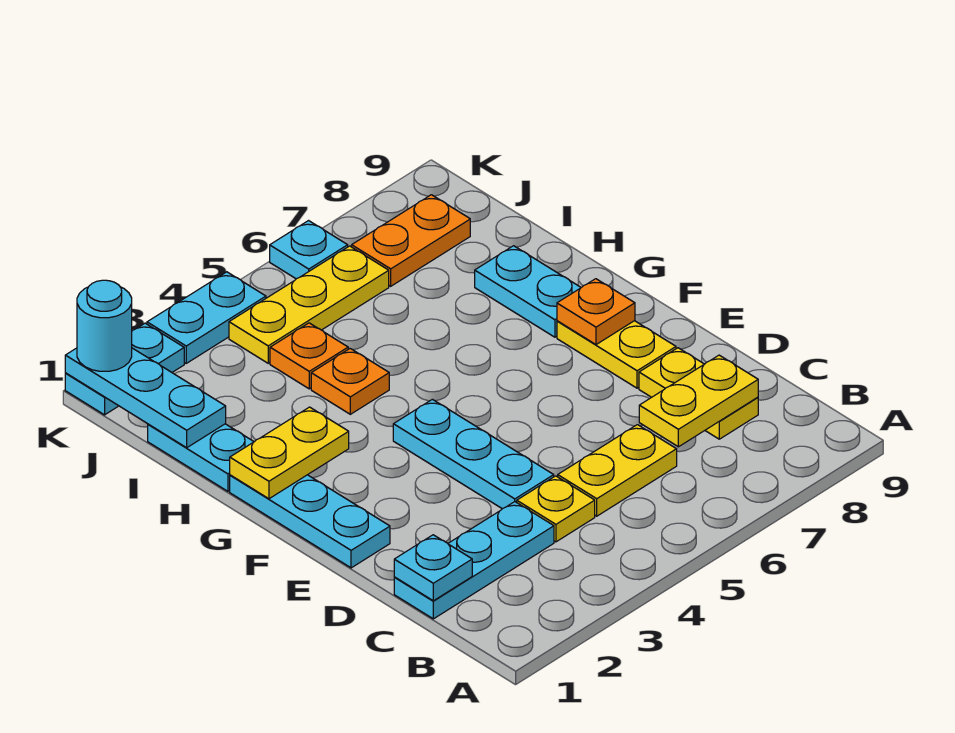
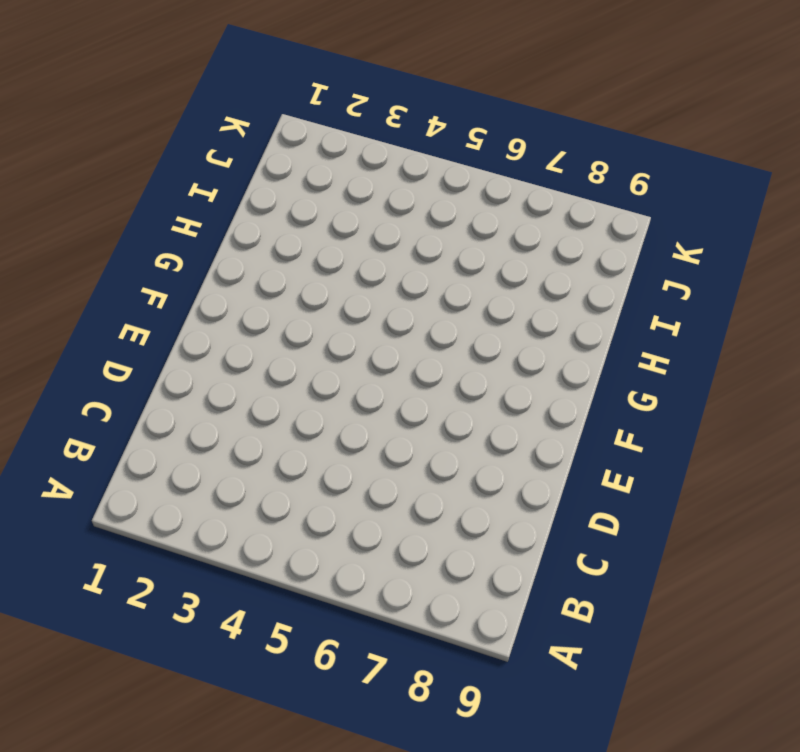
none -> cyan 1x3 plate [394,502,554,619]
none -> yellow 1x1 plate [517,476,595,542]
none -> yellow 1x2 plate [558,425,677,516]

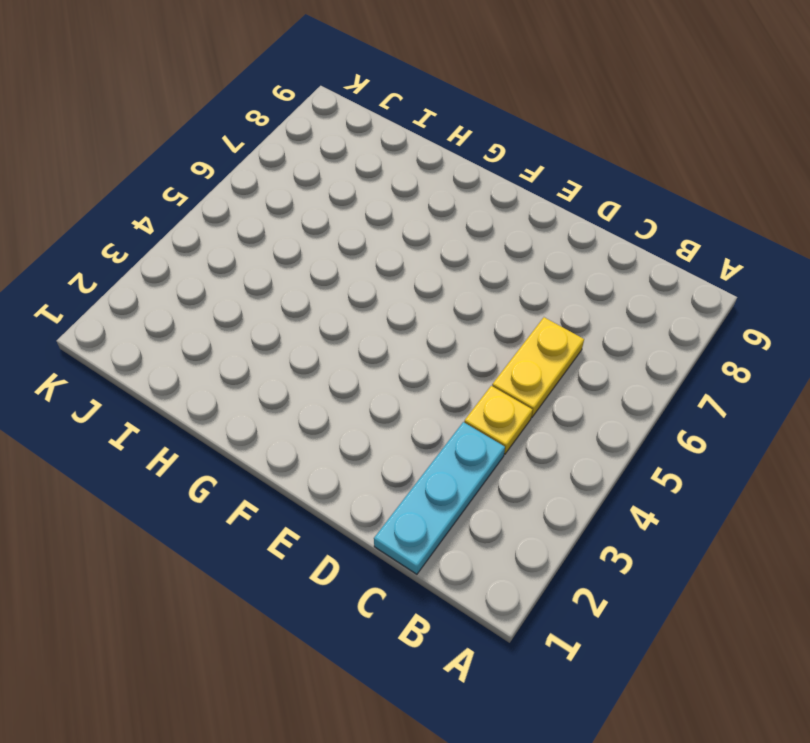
none -> yellow 1x2 plate [639,348,758,439]
none -> cyan 1x3 plate [393,399,554,509]
none -> cyan 1x3 plate [230,475,390,568]

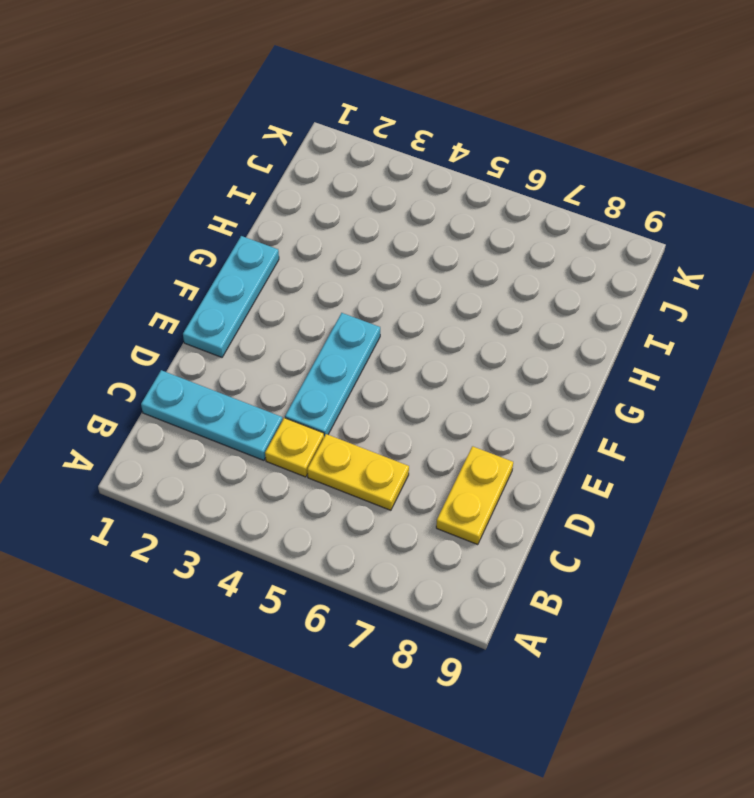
none -> yellow 1x2 plate [557,321,676,388]
none -> cyan 1x2 plate [475,246,581,337]
none -> cyan 1x2 plate [148,424,254,491]

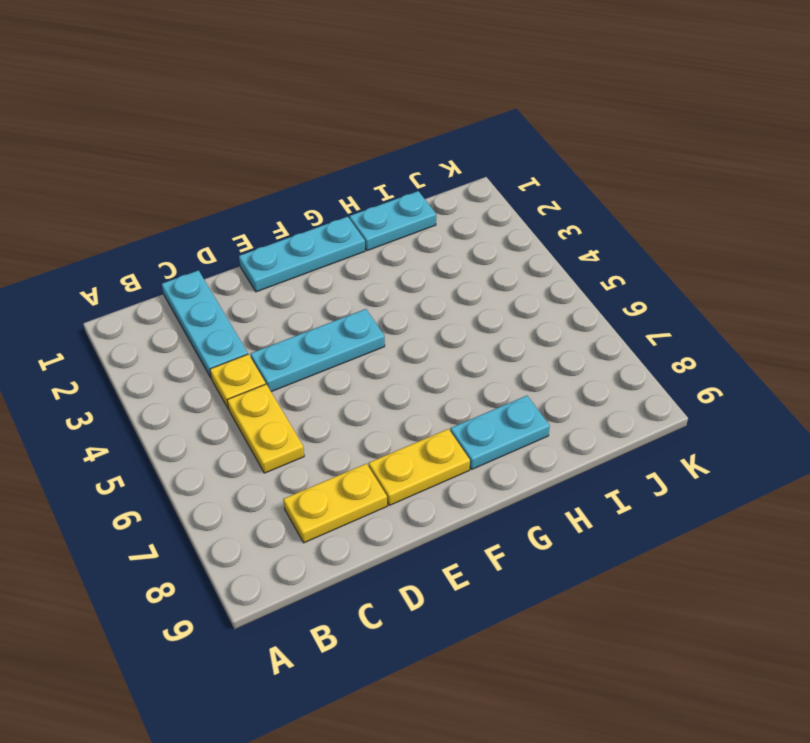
none -> orange 1x1 plate [311,349,389,414]
none -> orange 1x1 plate [270,323,348,389]
none -> yellow 1x3 plate [229,246,389,363]

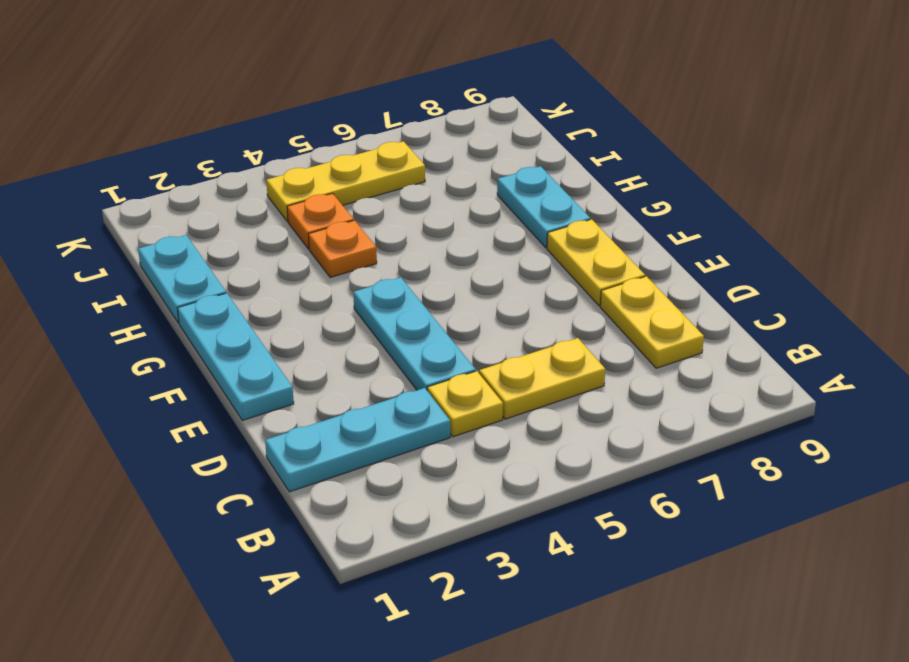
none -> orange 1x2 plate [352,195,470,286]
none -> cyan 1x2 plate [65,323,184,415]
none -> cyan 1x2 plate [147,272,266,363]

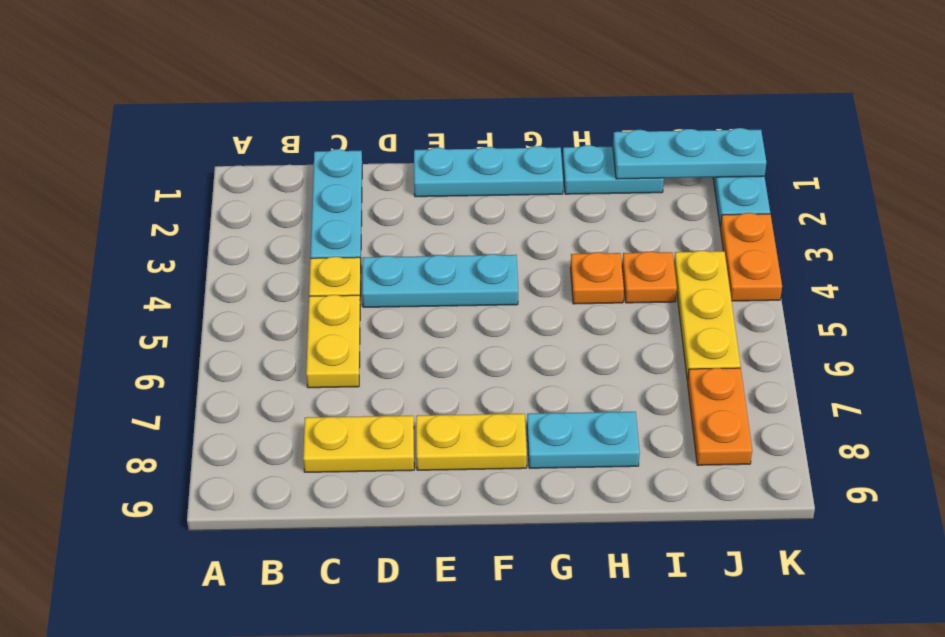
orange 1x2 plate [720,213,782,301] -> cyan 1x2 plate [147,272,266,363]
none -> cyan 1x1 plate [270,221,348,279]
none -> cyan 1x1 plate [394,535,472,601]
none -> yellow 1x2 plate [639,355,758,447]

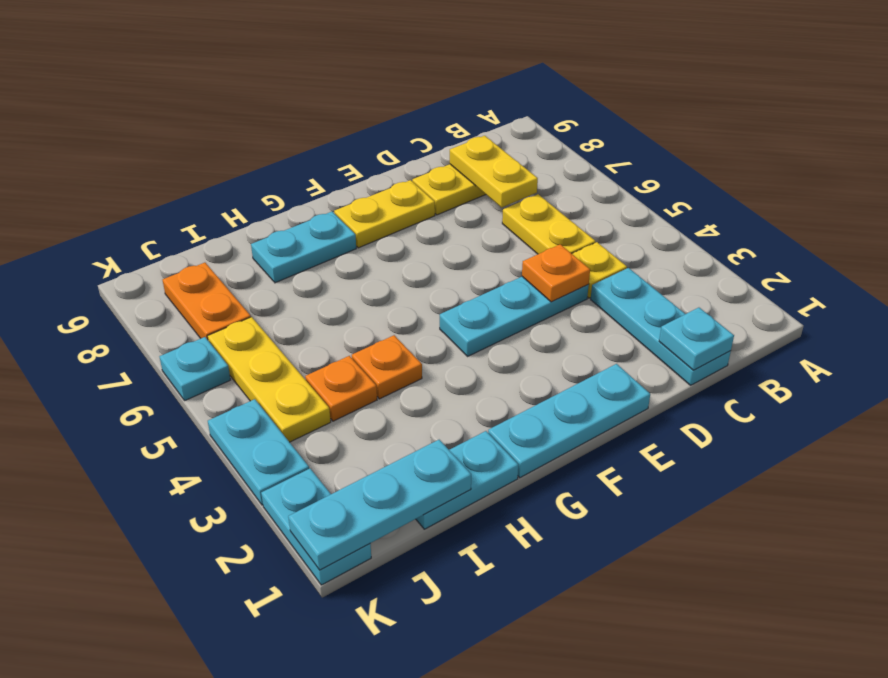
orange 1x1 plate [522,244,590,302] -> orange 1x1 plate moved to [557,279,635,345]
none -> yellow 1x2 plate [230,407,349,499]
none -> cyan 1x1 round brick [77,280,132,371]

